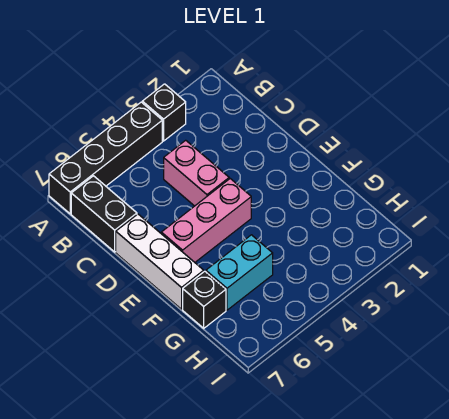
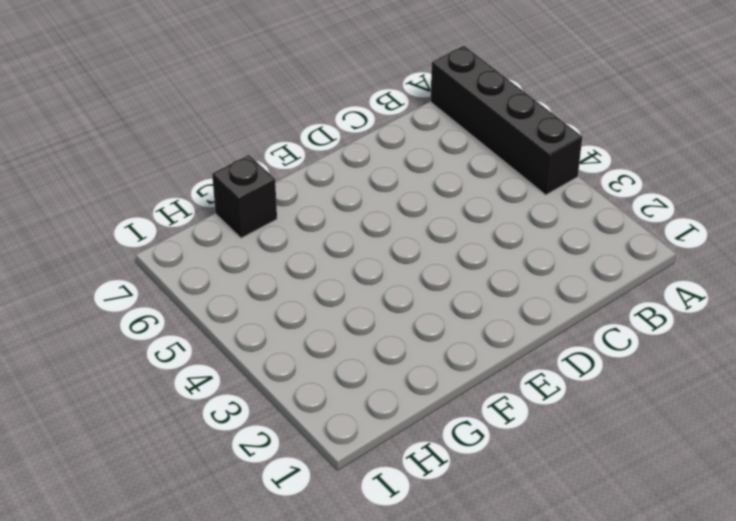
none -> black 1x1 brick [142,84,186,141]
none -> black 1x2 brick [71,176,137,252]

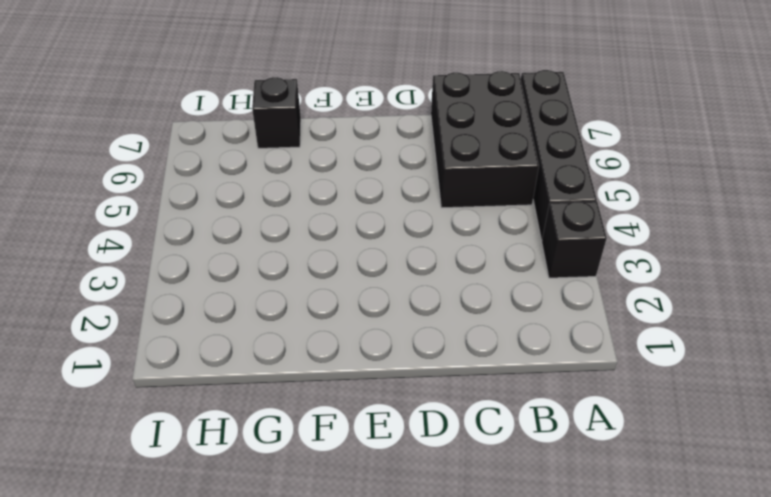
black 2x3 brick [431,71,539,208] -> black 1x2 brick [71,176,137,252]
none -> pink 1x2 brick [164,140,229,206]
none -> white 1x3 brick [116,214,204,309]

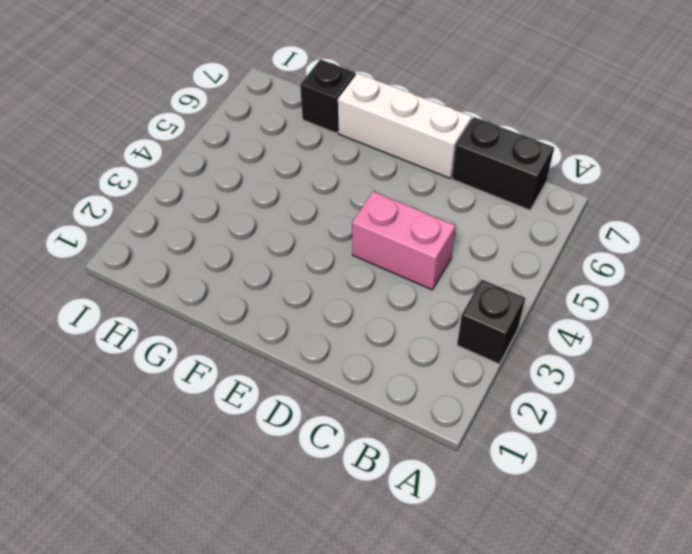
none -> black 1x4 brick [49,102,162,214]
none -> pink 1x3 brick [161,179,251,262]

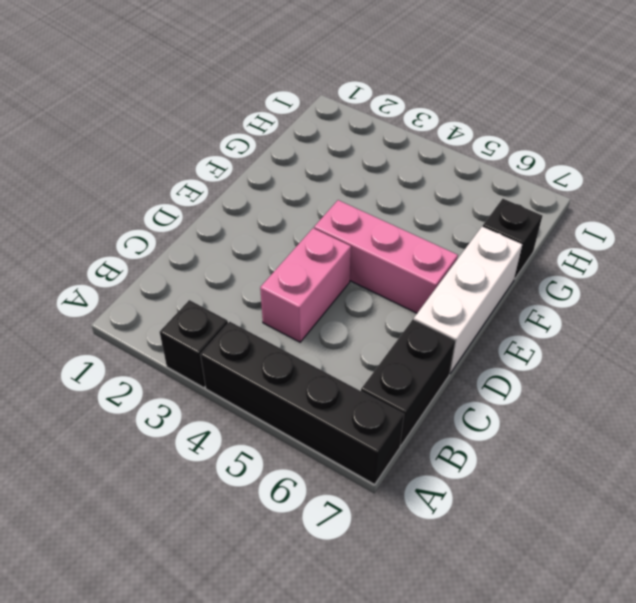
none -> cyan 1x2 brick [206,235,273,310]

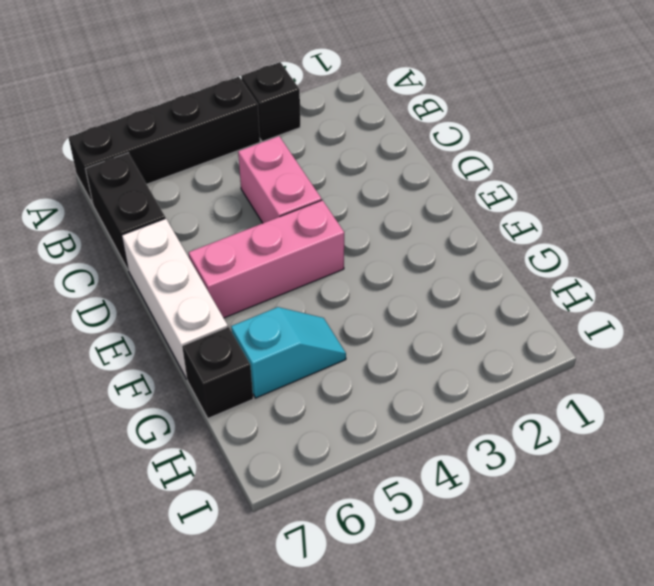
cyan 1x2 slope [231,307,346,398] -> cyan 1x2 brick [206,235,273,310]

